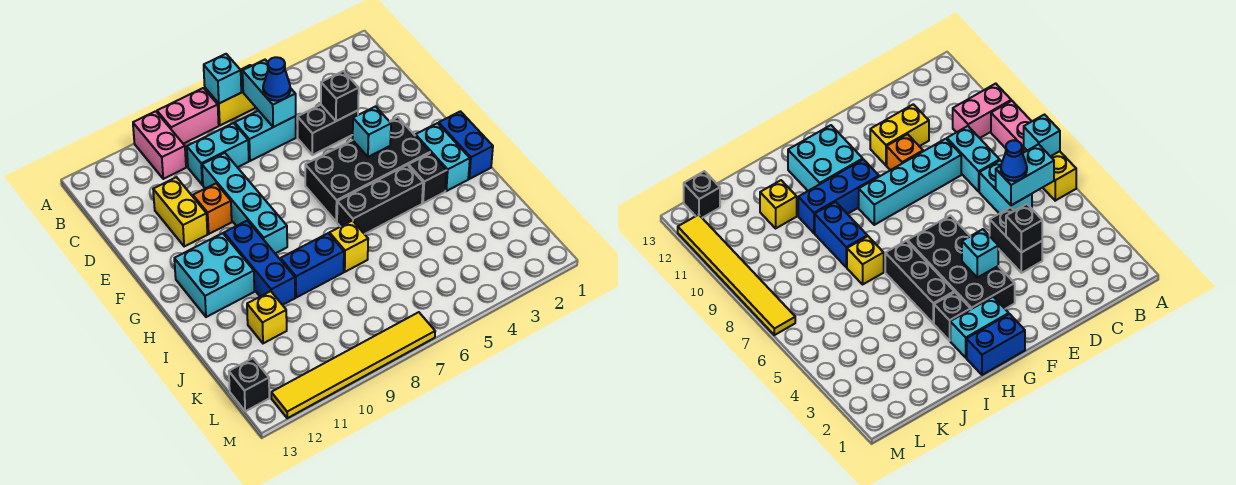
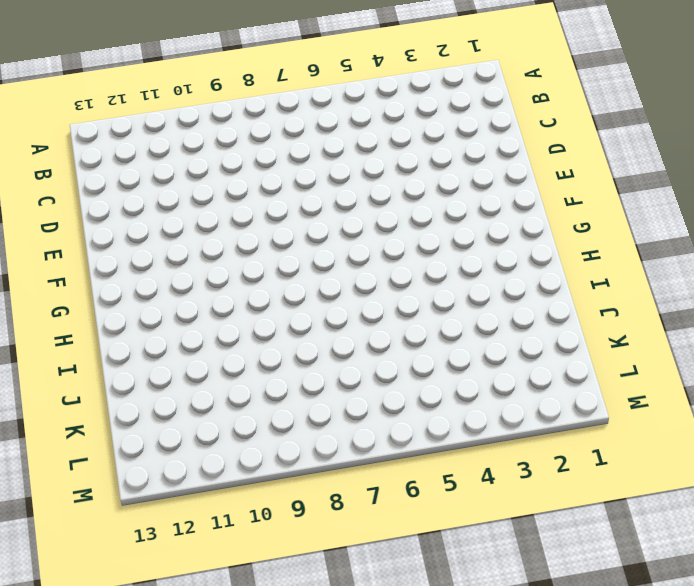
none -> yellow 1x2 brick [205,65,256,125]
none -> pink 1x2 brick [157,88,219,144]
none -> pink 1x2 brick [133,111,186,179]

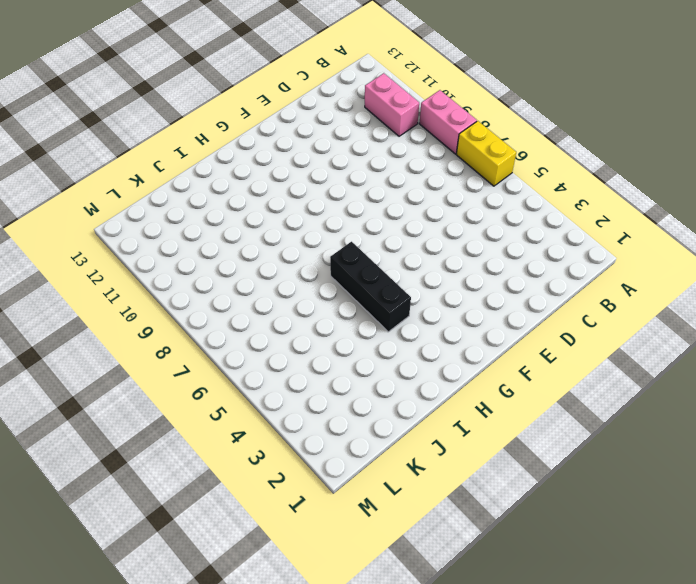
pink 1x2 brick [365,73,419,136] -> pink 1x2 brick turned to [133,111,186,179]
none -> cyan 1x2 brick [235,111,296,161]
none -> cyan 1x2 brick [187,123,249,185]
none -> black 1x2 brick [298,105,358,155]

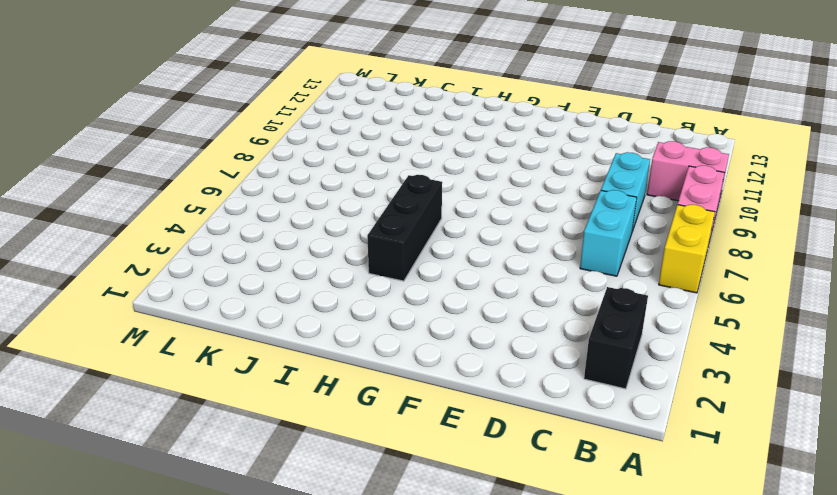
black 1x2 brick [584,287,648,389] -> black 1x2 brick moved to [298,105,358,155]
none -> cyan 1x4 brick [202,153,287,254]
none -> yellow 1x2 brick [153,177,207,246]
none -> orange 1x1 brick [193,184,232,234]

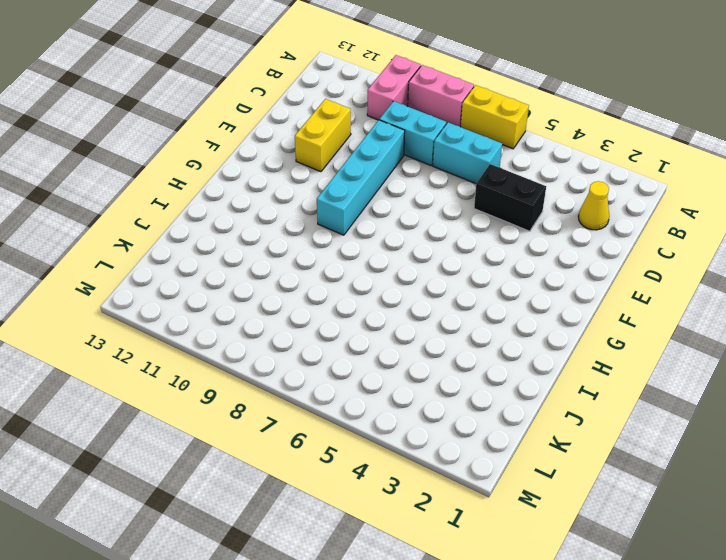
yellow 1x1 cone [578,181,609,230] -> none
none -> orange 1x1 brick [193,184,232,234]
none -> black 2x4 brick [305,117,430,222]
none -> blue 1x2 brick [439,111,493,179]

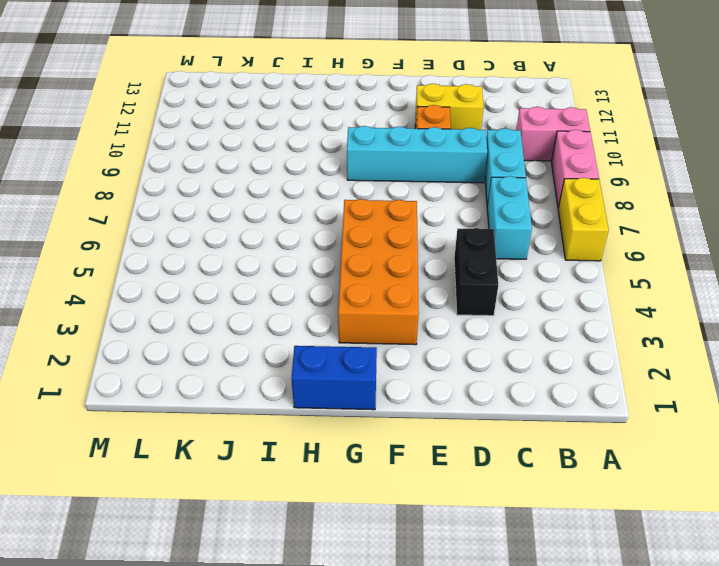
orange 2x4 brick [338,199,419,345] -> black 2x4 brick [305,117,430,222]
none -> cyan 1x2 brick [415,123,470,191]
none -> blue 1x3 brick [224,221,295,305]
none -> cyan 2x2 brick [174,233,254,317]

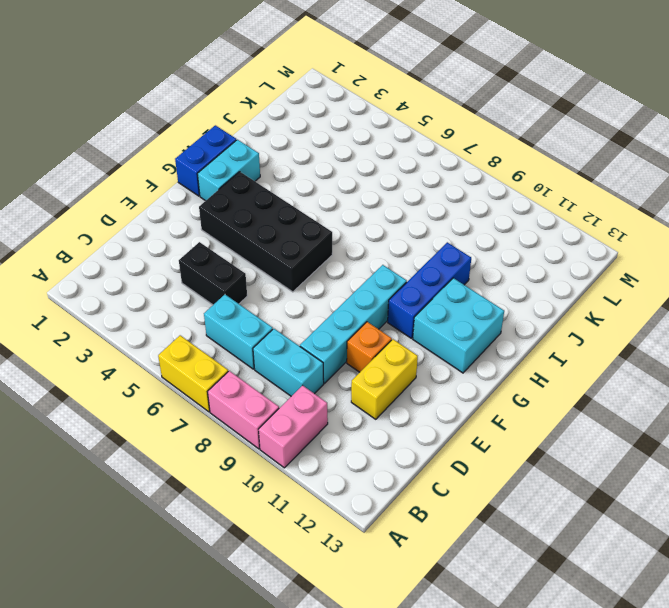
none -> black 1x1 brick [408,153,447,203]
none -> black 1x3 brick [337,165,423,234]
none -> yellow 1x1 brick [329,221,368,272]

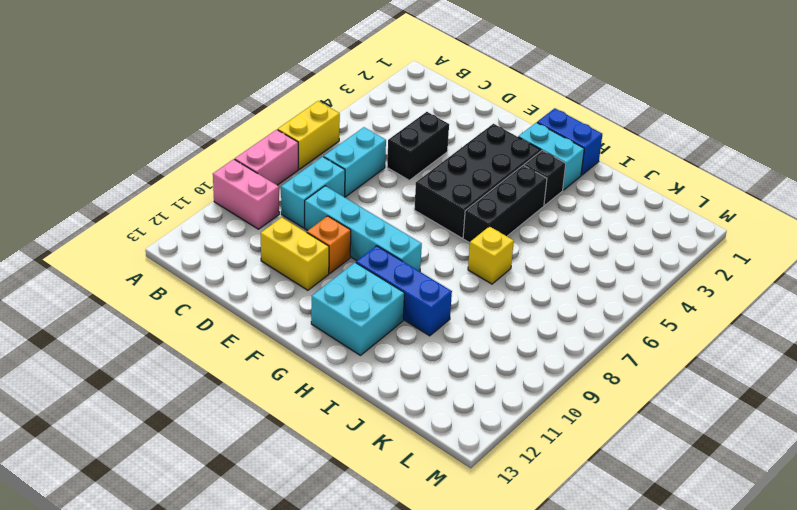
none -> blue 1x2 brick [281,233,344,297]
none -> yellow 1x1 brick [247,291,287,343]
none -> black 1x1 brick [229,358,269,411]

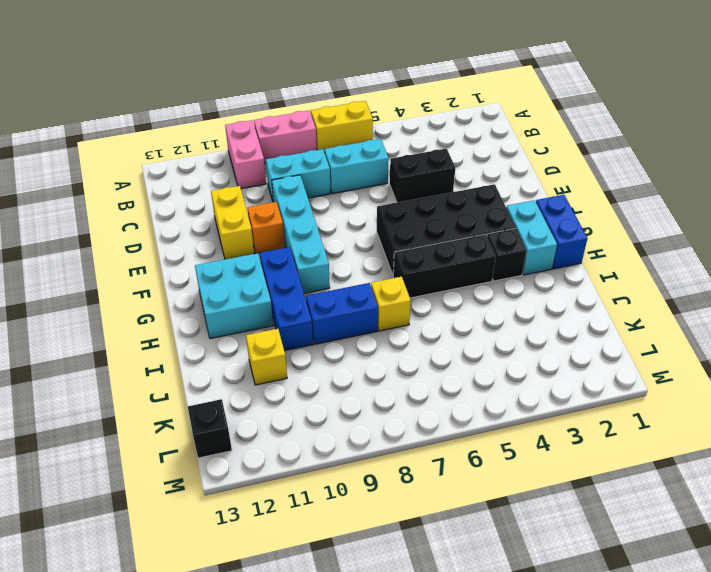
none -> yellow 1x6 tile [271,312,435,418]
none -> cyan 1x1 brick [204,54,241,103]
none -> cyan 1x2 brick [243,60,296,127]

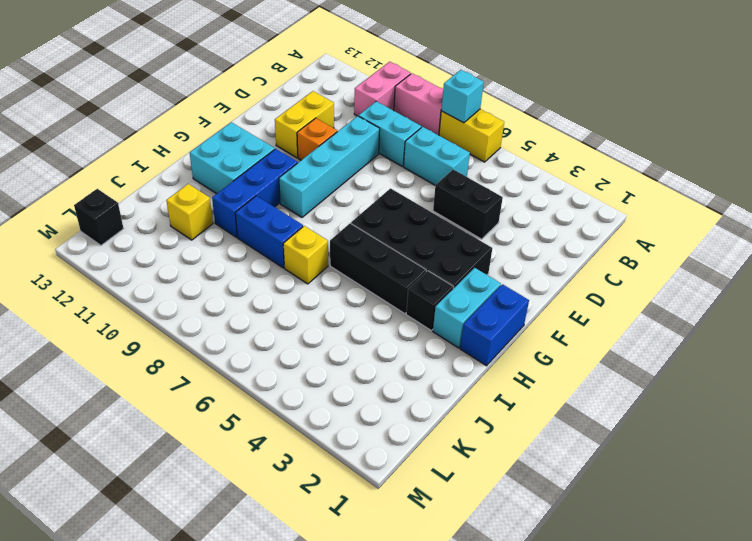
none -> yellow 1x6 tile [271,312,435,418]
none -> cyan 1x2 brick [243,60,296,127]
none -> black 1x1 brick [321,71,359,121]

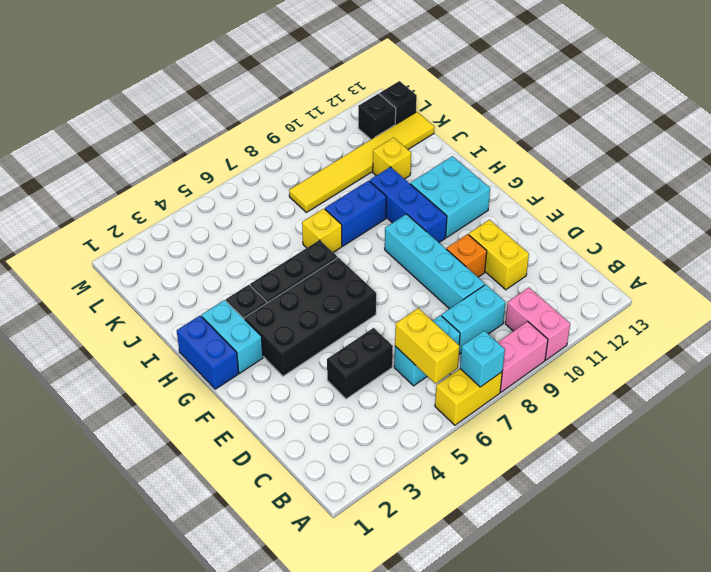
yellow 1x2 brick [395,308,460,384] -> cyan 1x2 brick [243,60,296,127]
yellow 1x6 tile [289,112,434,212] -> yellow 1x6 tile moved to [271,312,435,418]
black 1x1 brick [358,94,396,139] -> black 1x1 brick moved to [321,71,359,121]
none -> cyan 1x1 brick [353,107,391,157]
none -> blue 1x1 cone [263,57,290,101]

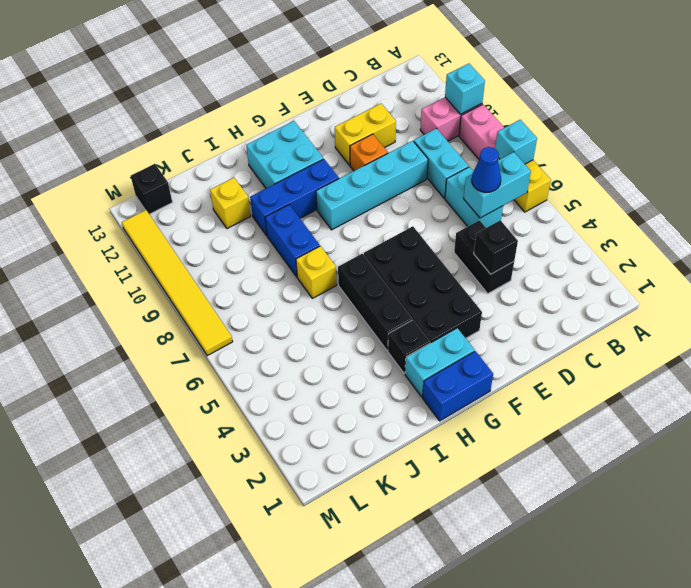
cyan 1x1 brick [445,64,485,114] -> cyan 1x1 brick moved to [353,107,391,157]

